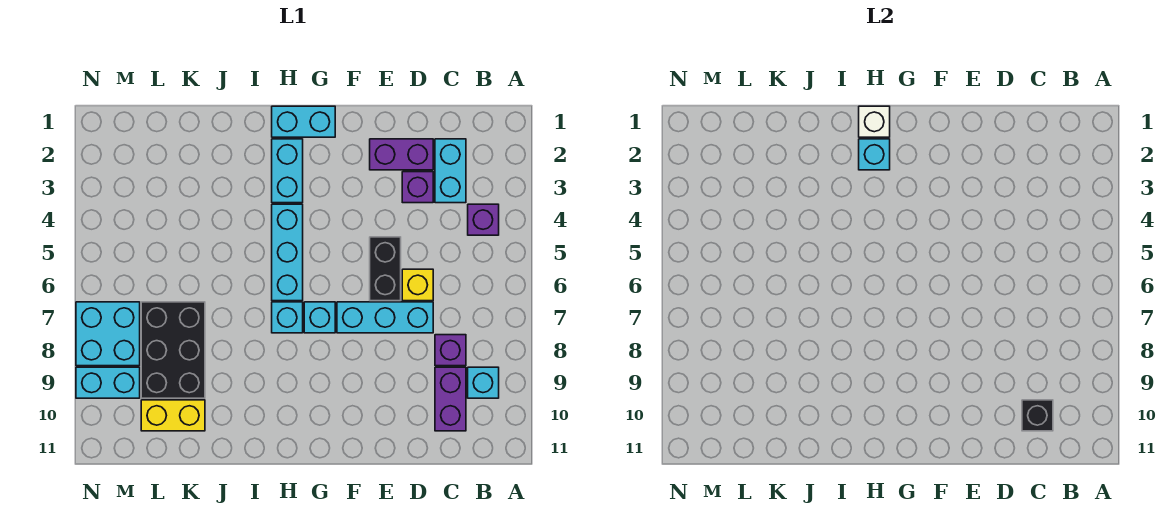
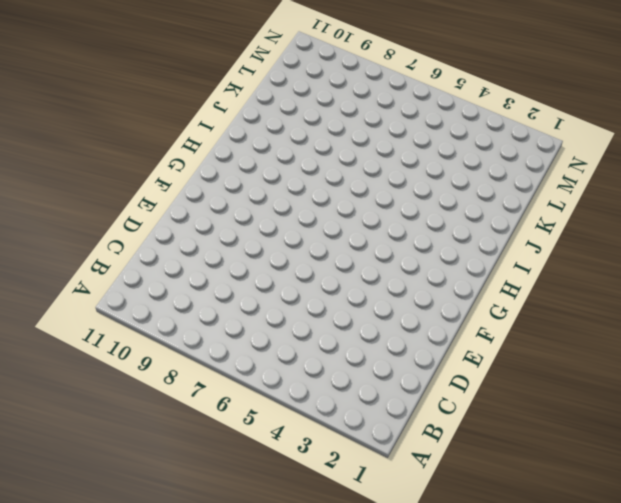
none -> purple 1x1 brick [468,204,499,235]
none -> cyan 1x1 brick [468,367,499,398]
none -> cyan 1x2 brick [435,139,466,203]

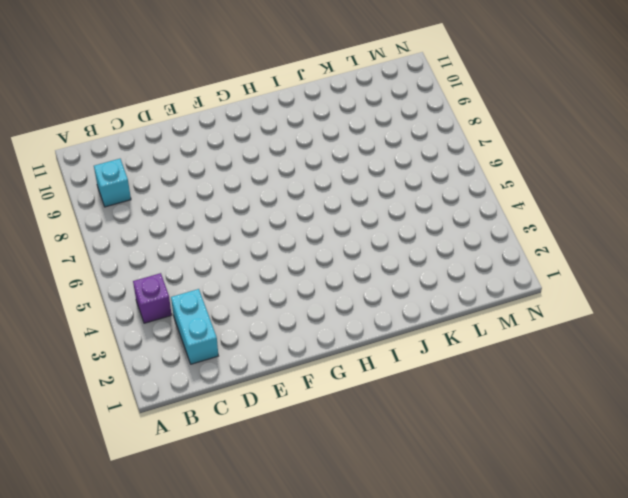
none -> purple 1x1 brick [435,335,466,366]
none -> purple 1x2 brick [435,367,466,431]
none -> purple 1x2 brick [370,139,433,170]

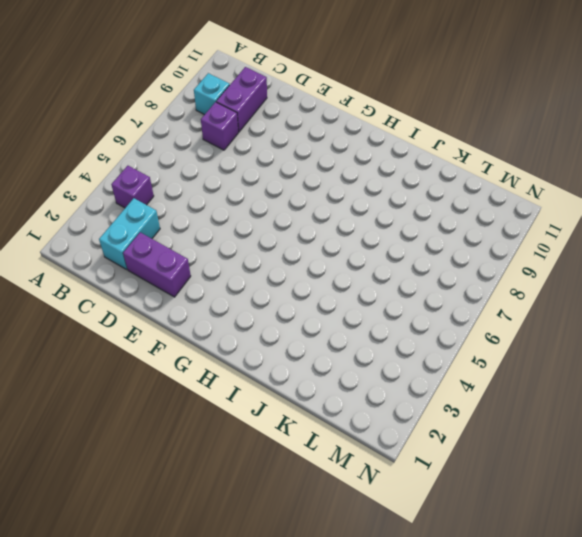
none -> purple 1x1 brick [402,172,433,203]
none -> yellow 1x1 brick [402,269,433,301]
none -> cyan 1x3 brick [337,302,433,333]

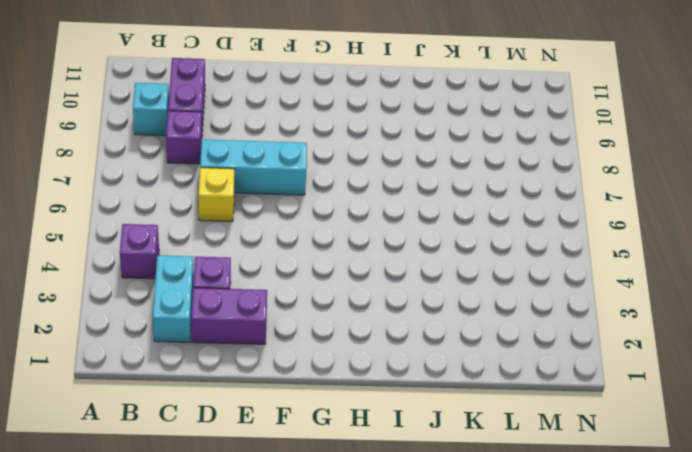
none -> black 1x2 brick [370,237,401,301]
none -> cyan 1x2 brick [272,106,335,137]
none -> cyan 1x1 brick [304,302,335,333]

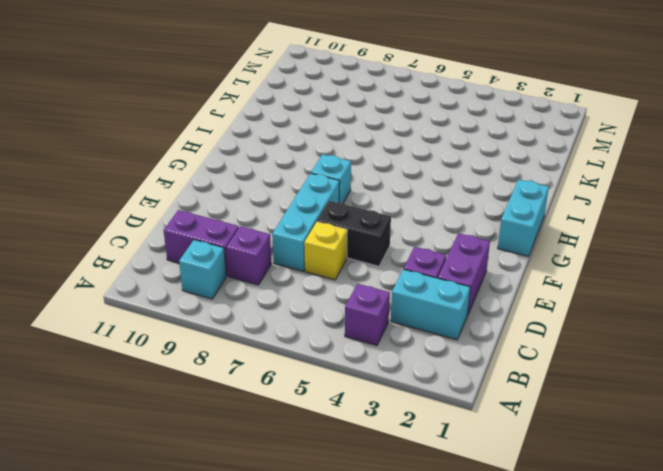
none -> cyan 1x2 brick [272,139,303,203]
none -> cyan 1x3 brick [272,204,303,301]
none -> cyan 1x1 brick [272,302,303,333]

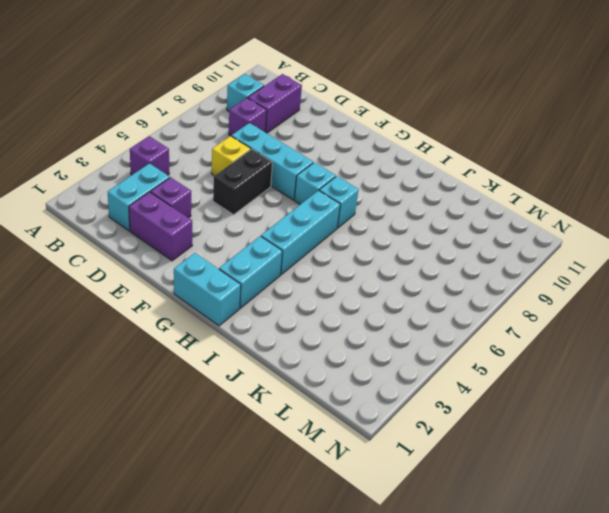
none -> black 2x3 brick [141,302,205,398]
none -> yellow 1x2 brick [141,400,205,431]
none -> cyan 2x2 brick [76,302,140,366]

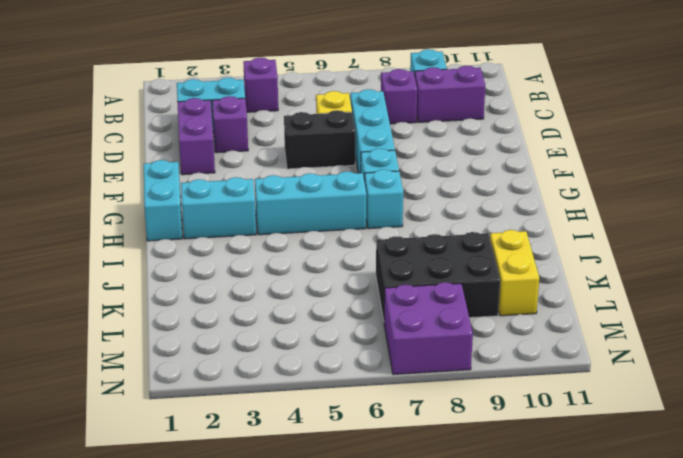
purple 2x2 brick [384,282,473,375] -> cyan 2x2 brick [76,302,140,366]
none -> cyan 1x2 brick [76,367,140,398]
none -> black 1x1 brick [1022,400,1053,431]
none -> white 1x1 brick [859,106,890,137]

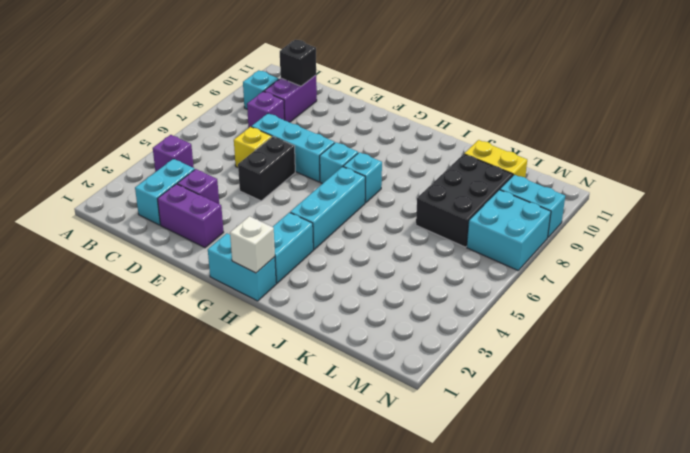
none -> cyan 1x1 brick [859,139,890,170]

